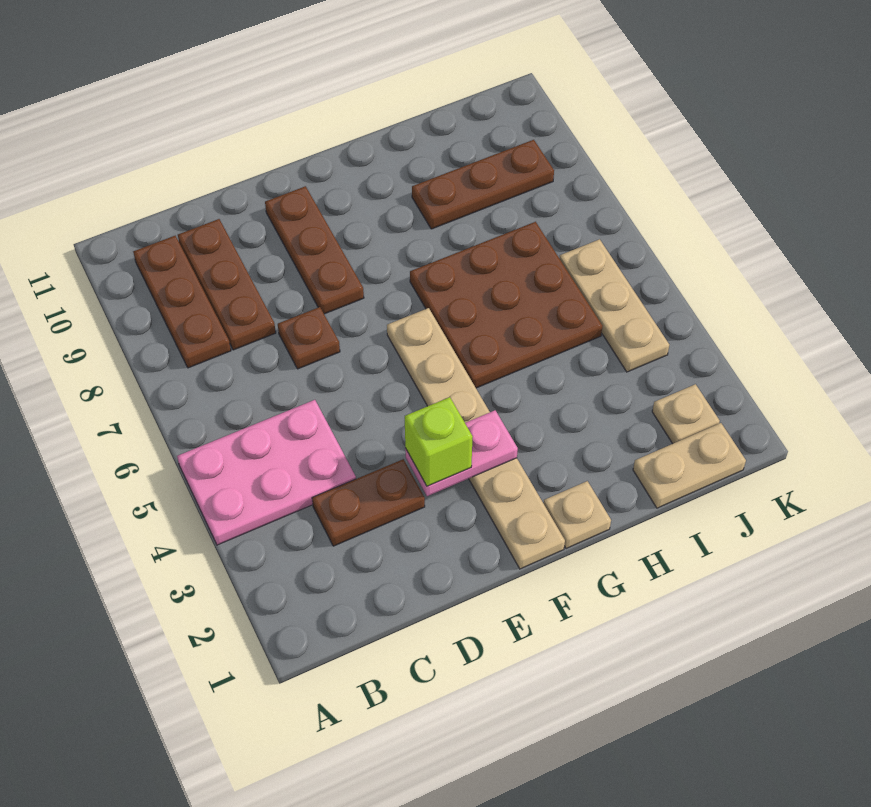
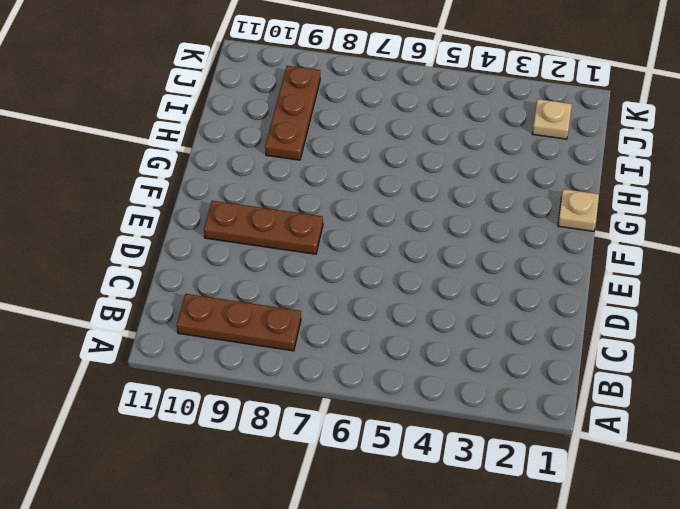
none -> pink 2x3 plate [177,400,356,545]
none -> brown 1x2 plate [312,459,425,546]
none -> brown 1x3 plate [178,219,276,350]

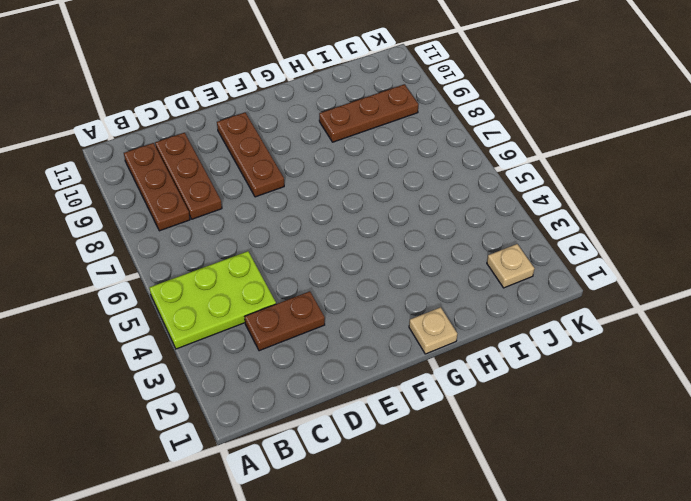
lime 2x3 plate [149,251,276,349] -> pink 2x3 plate [177,400,356,545]
none -> brown 1x1 plate [278,307,340,369]
none -> tan 1x6 plate [387,308,565,569]
none -> brown 3x3 plate [410,222,602,388]

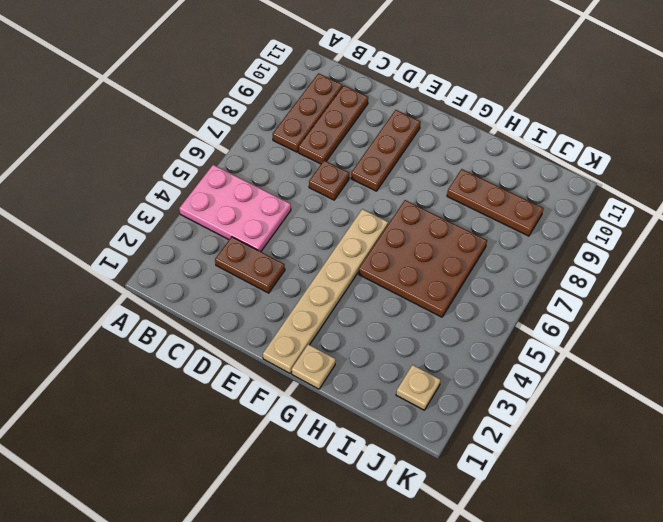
none -> tan 1x2 plate [633,423,746,508]
none -> tan 1x3 plate [559,239,669,372]
none -> pink 1x2 plate [405,410,518,496]

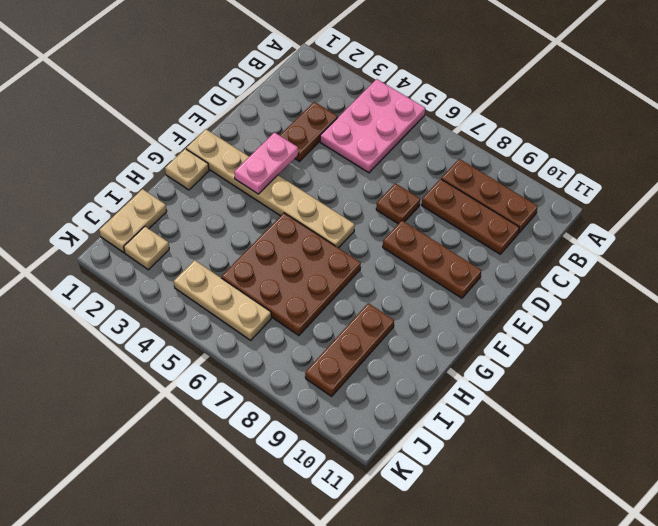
none -> lime 1x1 brick [405,397,473,486]

